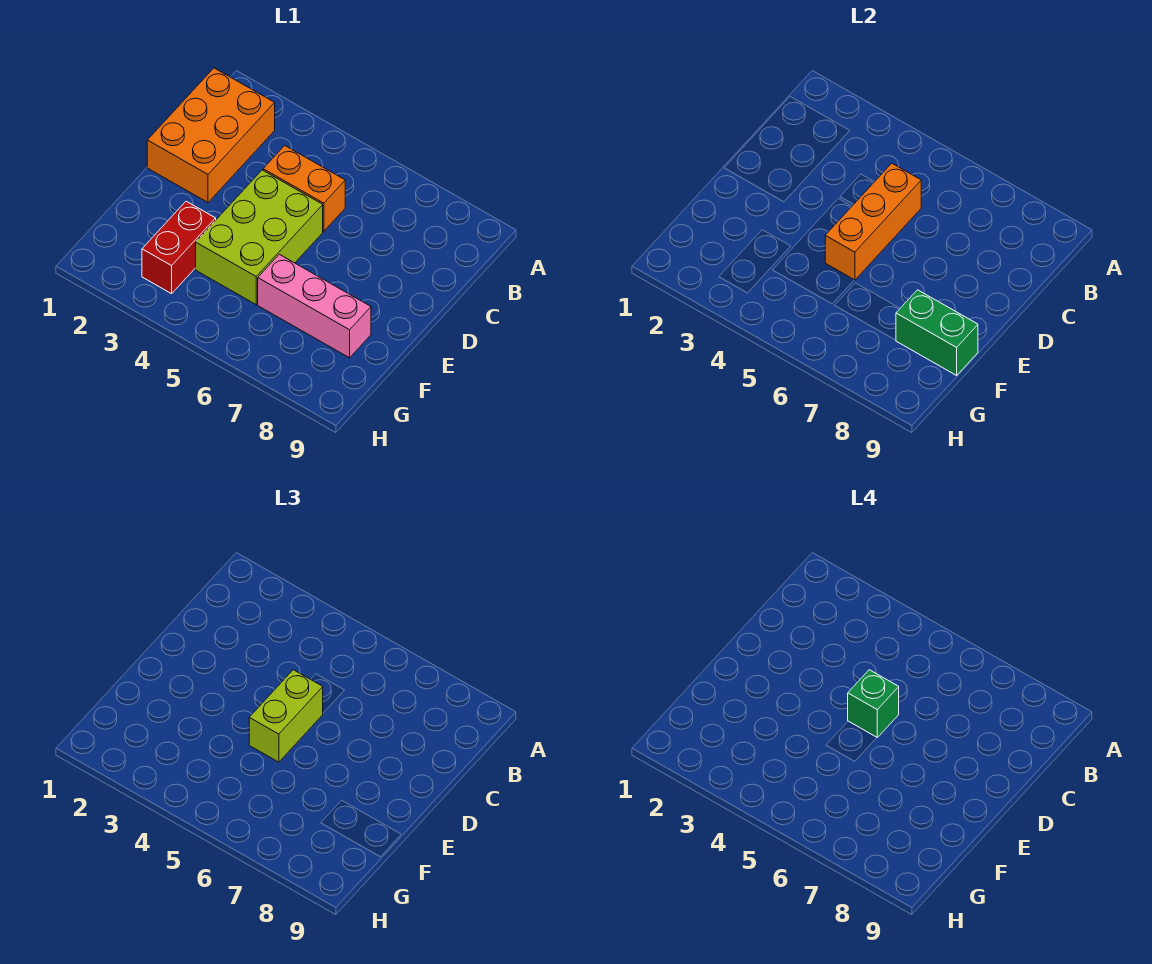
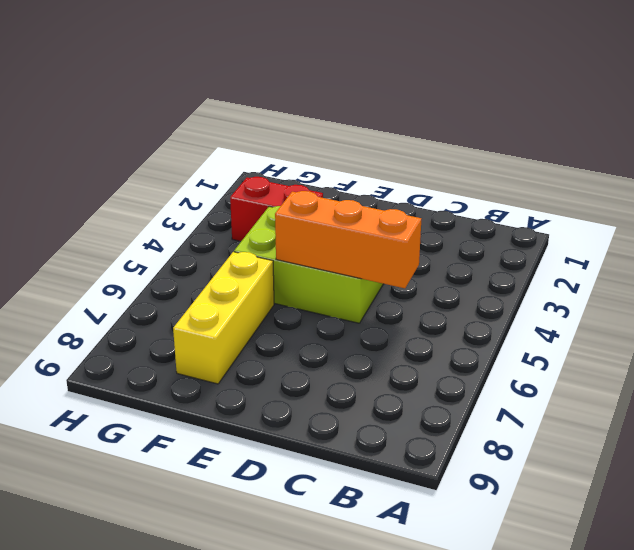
yellow 1x3 brick [173,252,274,384] -> pink 1x3 brick [258,254,371,358]
none -> orange 2x3 brick [147,68,275,202]
none -> orange 1x2 brick [263,146,345,231]

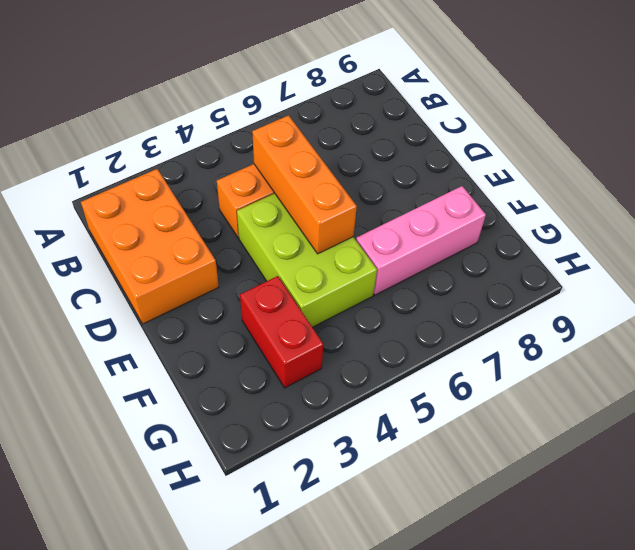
none -> green 1x2 brick [896,290,978,375]
none -> lime 1x2 brick [249,670,323,762]

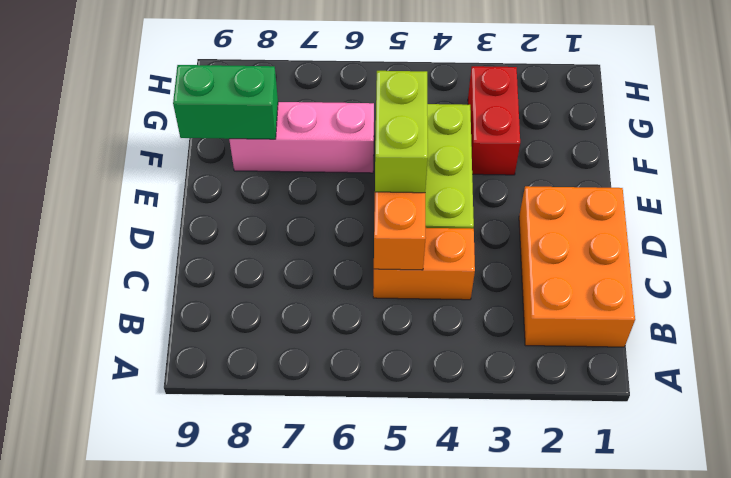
none -> green 1x1 brick [848,670,899,737]

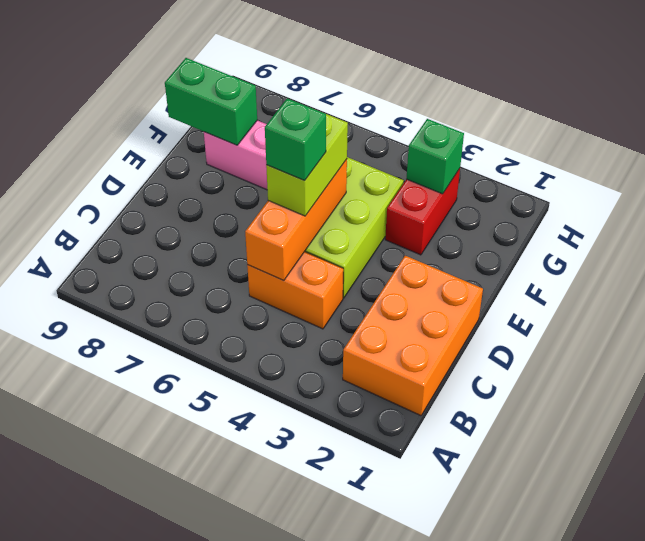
green 1x1 brick [406,119,464,194] -> none

